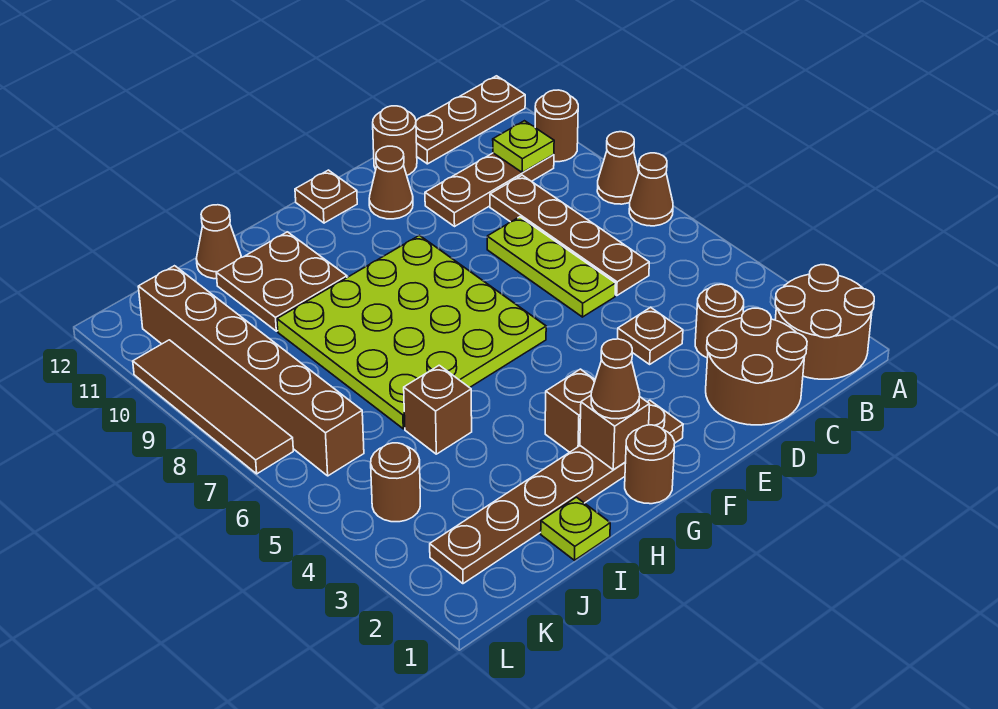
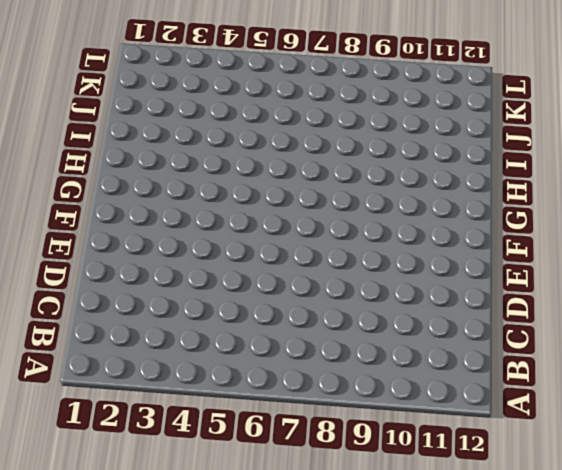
none -> brown 2x2 round brick [775,265,874,379]
none -> brown 1x1 cone [629,153,673,226]
none -> brown 1x1 cone [597,132,639,204]

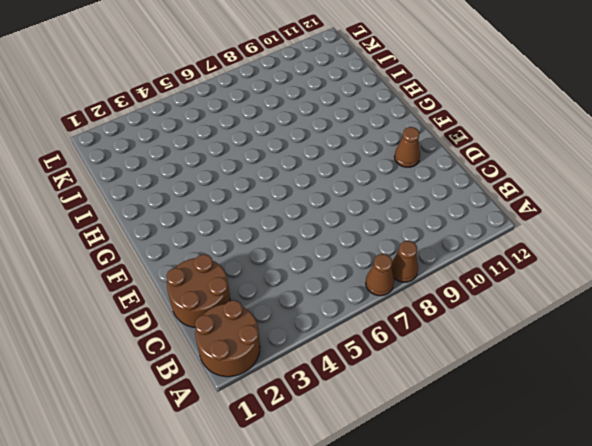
none -> brown 1x1 round brick [535,90,578,162]
none -> brown 1x3 plate [416,76,525,164]
none -> brown 1x3 plate [425,153,554,226]

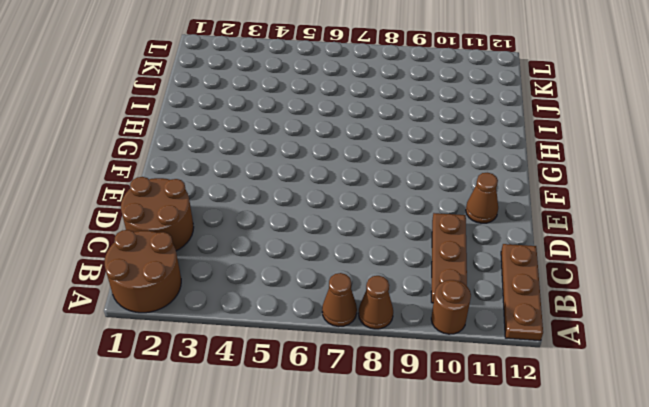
none -> brown 1x1 round brick [695,284,744,358]
none -> brown 1x4 plate [490,175,649,295]
none -> brown 1x1 plate [618,307,683,364]

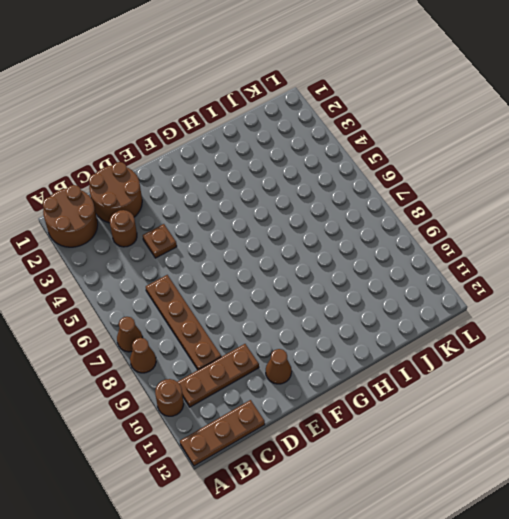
none -> lime 1x3 plate [487,217,616,317]
none -> brown 1x1 round brick [373,106,417,175]
none -> brown 1x6 plate [430,400,683,584]

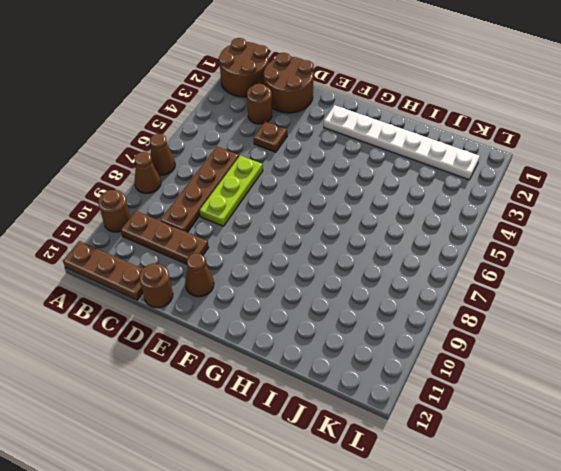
white 1x6 plate [324,105,480,180] -> brown 1x6 plate [430,400,683,584]
none -> lime 4x4 plate [277,235,546,429]
none -> brown 1x1 plate [295,170,357,223]
none -> brown 1x1 round brick [625,425,675,504]

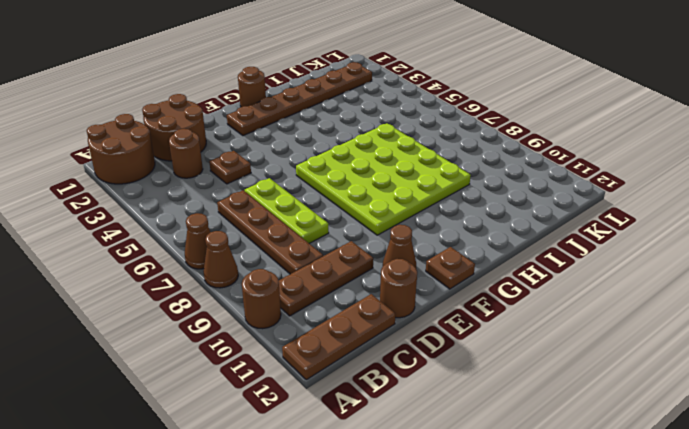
none -> brown 1x1 brick [545,369,595,452]
none -> brown 2x2 plate [216,232,347,331]
none -> lime 1x1 plate [541,497,610,560]

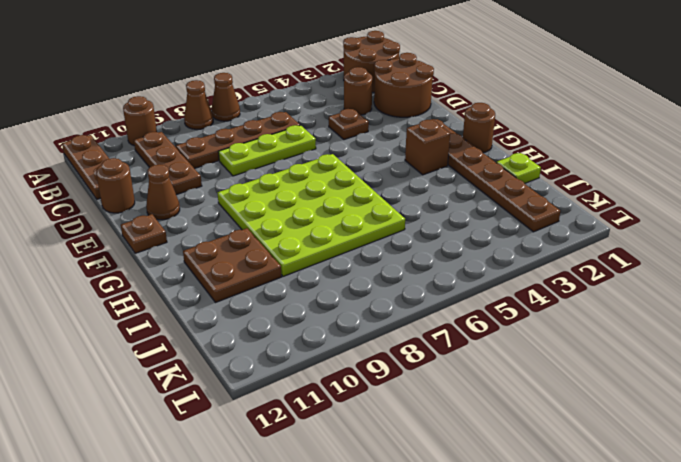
none -> brown 1x1 brick [404,365,472,454]
none -> brown 1x1 cone [196,205,241,279]
none -> brown 1x1 round brick [371,443,420,522]

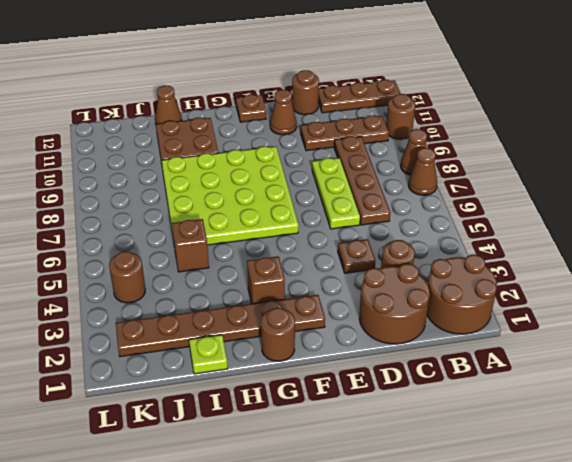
none -> brown 1x6 brick [138,266,364,476]
none -> brown 1x4 tile [133,340,293,474]
none -> lime 1x1 plate [493,121,554,172]

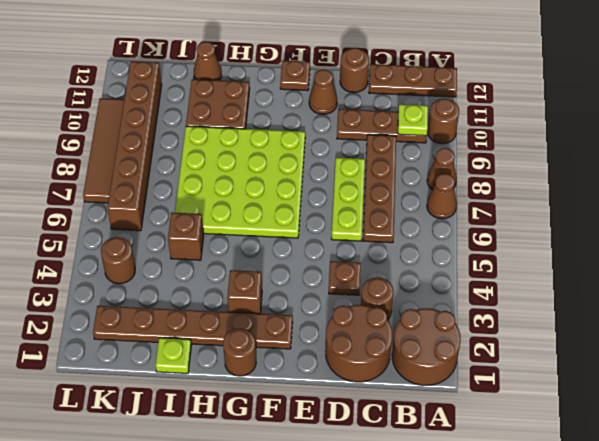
none -> brown 1x1 brick [580,396,650,470]
none -> brown 1x1 cone [591,339,640,419]

